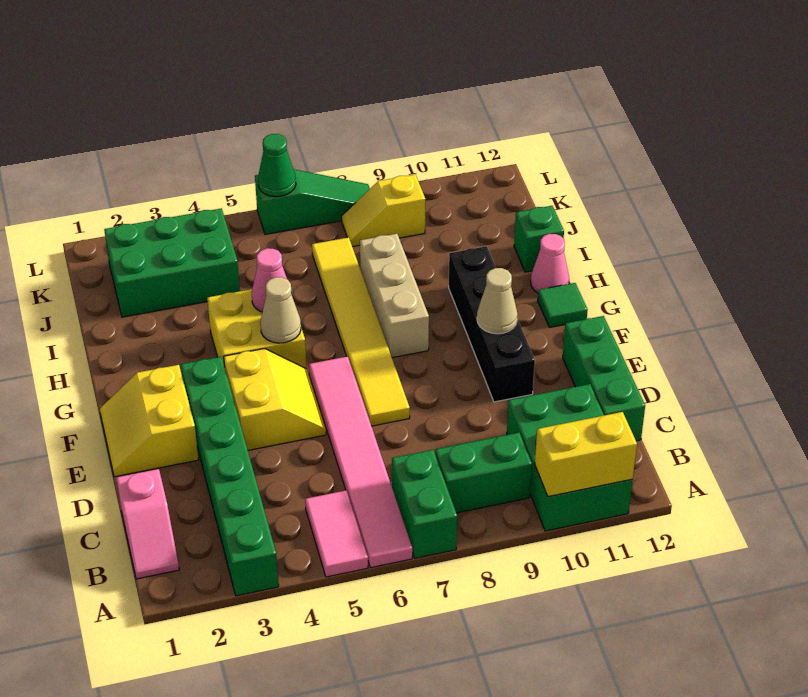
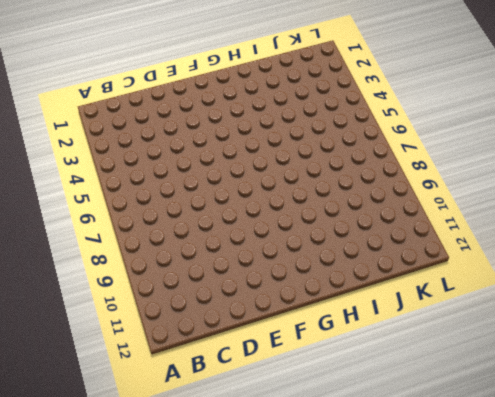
none -> green 1x6 brick [181,357,279,596]
none -> pink 1x2 tile [305,490,368,577]
none -> pink 1x6 tile [309,356,412,568]

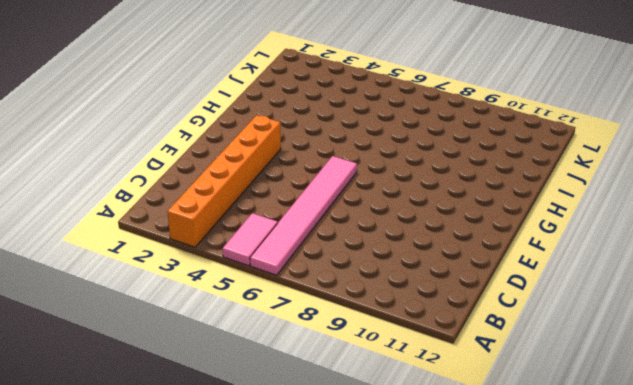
orange 1x6 brick [168,115,281,247] -> green 1x6 brick [181,357,279,596]
none -> green 1x2 brick [392,450,457,558]
none -> green 2x3 brick [507,384,633,531]
none -> pink 1x2 slope [116,469,179,579]

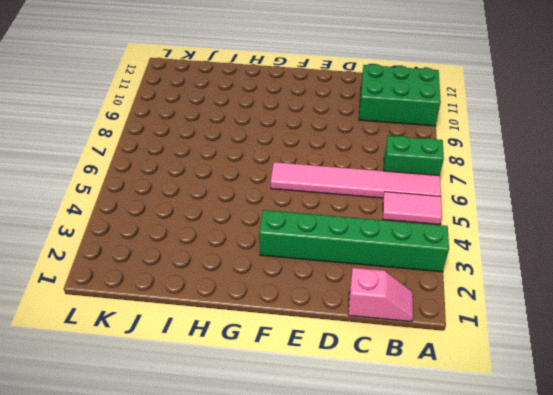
none -> green 1x2 brick [435,433,532,513]
none -> green 1x3 brick [563,316,645,441]
none -> yellow 2x2 slope [100,365,199,477]

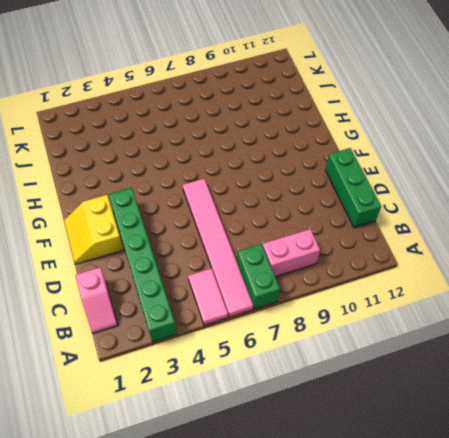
pink 1x2 brick [263,229,320,277] -> green 1x2 brick [435,433,532,513]
none -> green 2x3 brick [507,384,633,531]
none -> yellow 2x2 slope [224,349,326,450]
none -> yellow 1x6 tile [312,237,410,426]

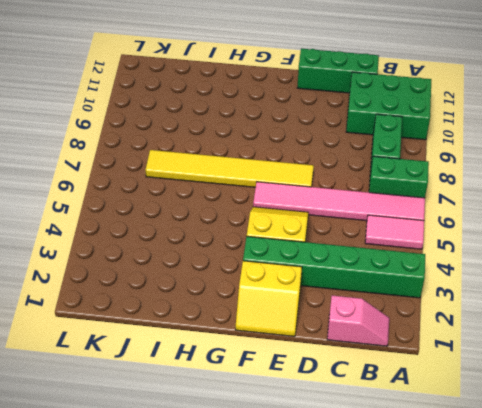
none -> black 1x4 brick [449,246,535,402]
none -> yellow 2x2 brick [207,289,307,369]
none -> tan 1x3 brick [360,234,429,358]

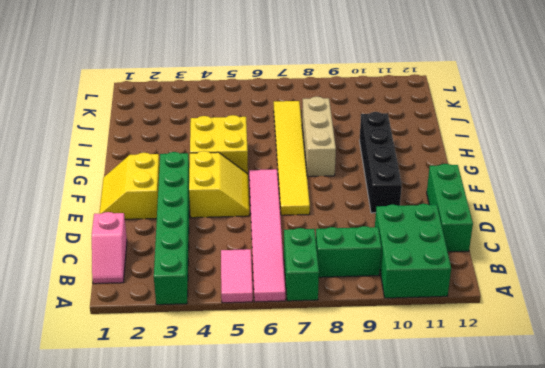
none -> green 1x1 tile [538,283,588,328]
none -> pink 1x1 cone [531,234,569,293]
none -> green 1x1 brick [514,206,564,272]

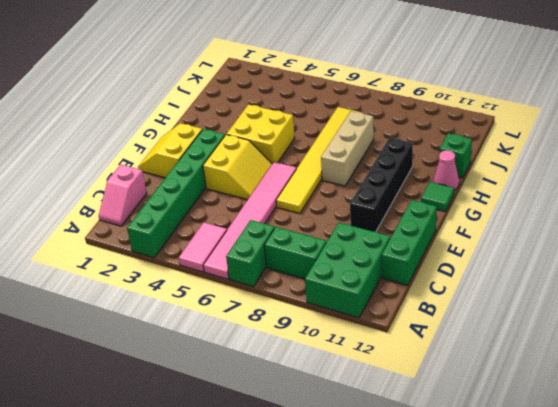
none -> green 2x3 brick [104,208,240,317]
none -> yellow 1x2 slope [342,175,425,247]
none -> green 1x3 slope [255,169,370,234]

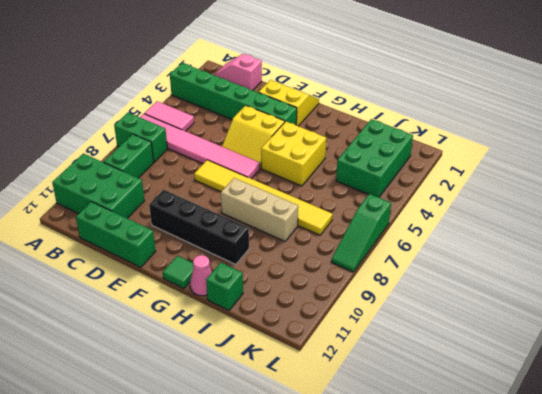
none -> yellow 1x2 slope [342,175,425,247]
none -> yellow 1x2 brick [535,412,637,497]
none -> tan 1x1 cone [477,268,518,334]

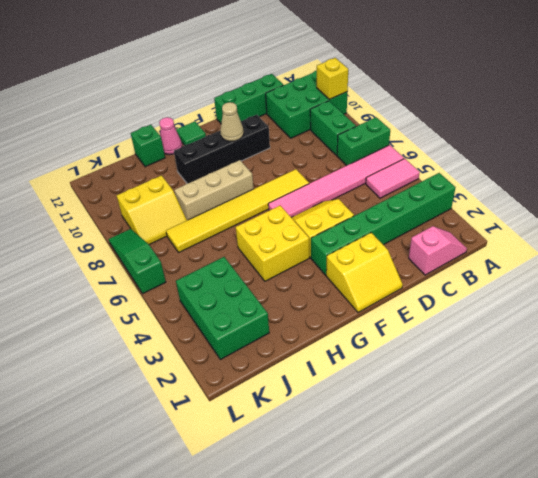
yellow 1x1 brick [317,58,348,99] -> yellow 1x2 brick [535,412,637,497]
yellow 2x2 slope [117,176,187,245] -> yellow 1x2 slope [342,175,425,247]
none -> tan 1x1 cone [260,277,301,343]
none -> pink 1x1 cone [252,248,287,312]
none -> green 1x1 cone [258,134,296,197]

